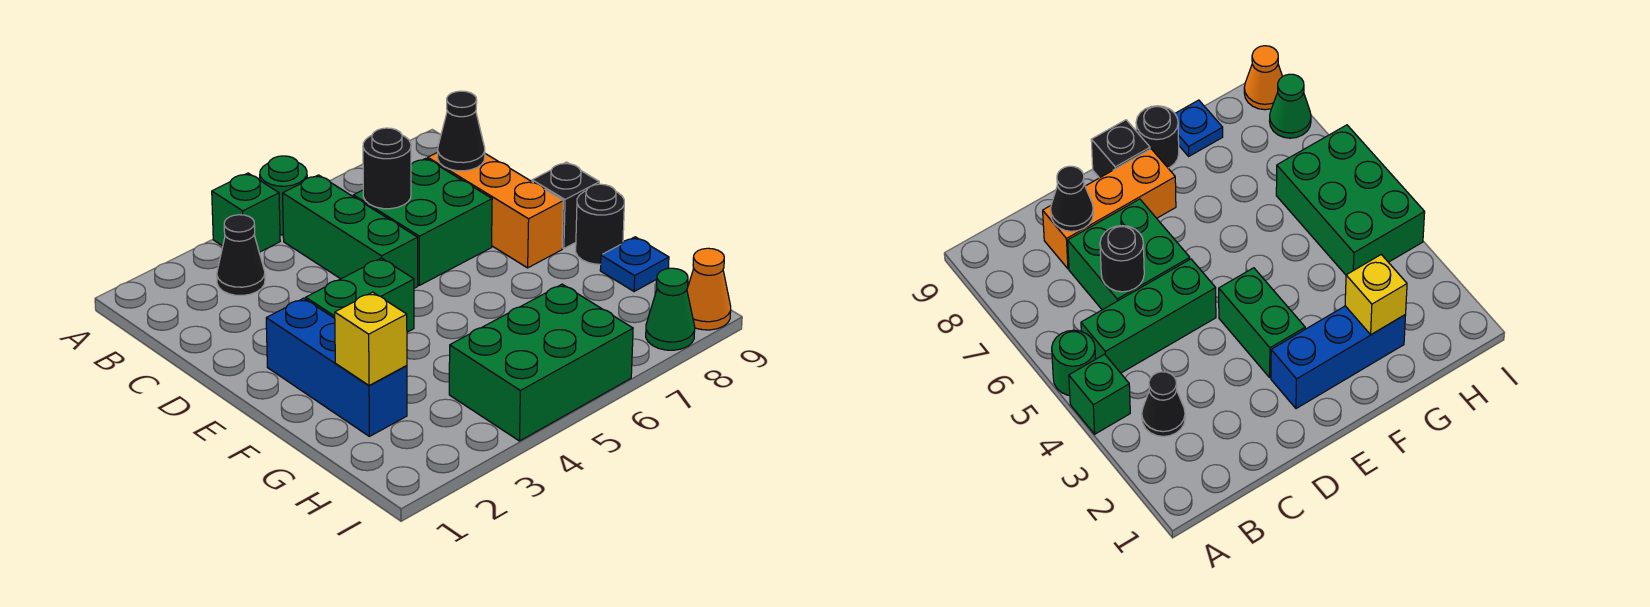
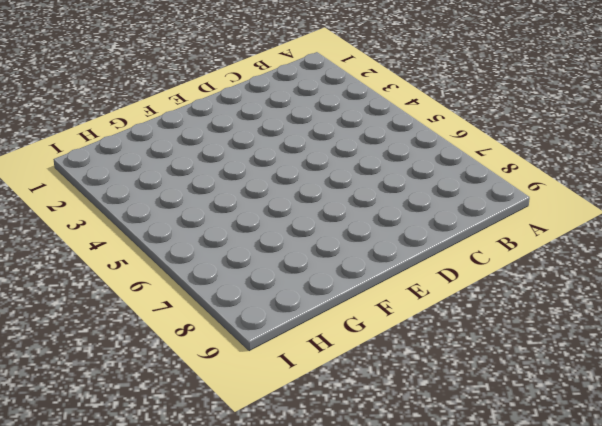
none -> green 1x1 brick [212,173,280,252]
none -> green 1x1 round brick [260,156,307,235]
none -> black 1x1 cone [217,215,265,295]

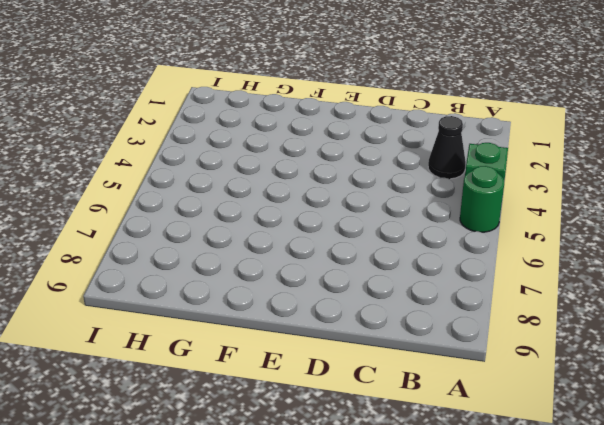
none -> green 1x3 brick [283,175,418,288]
none -> green 2x2 brick [353,158,492,285]
none -> orange 1x3 brick [428,152,563,268]

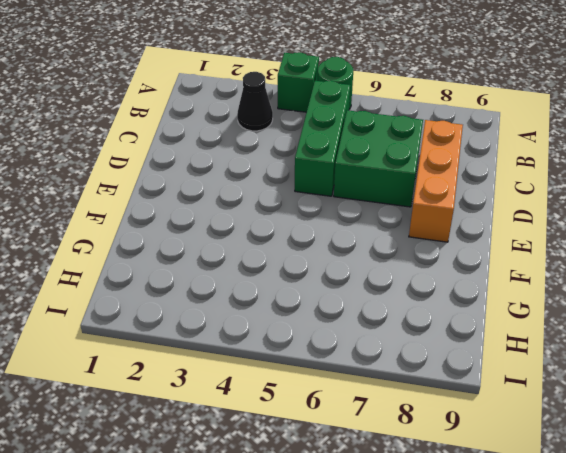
none -> blue 1x3 brick [266,298,407,436]
none -> green 1x2 brick [306,258,414,332]
none -> black 1x1 brick [532,162,599,248]

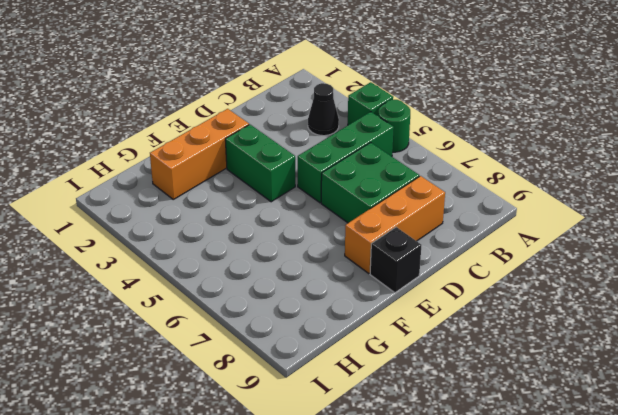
orange 1x3 brick [150,109,249,199] -> blue 1x3 brick [266,298,407,436]
none -> black 1x1 round brick [576,184,624,264]
none -> blue 1x1 plate [600,237,669,292]
none -> green 2x3 brick [449,284,633,441]

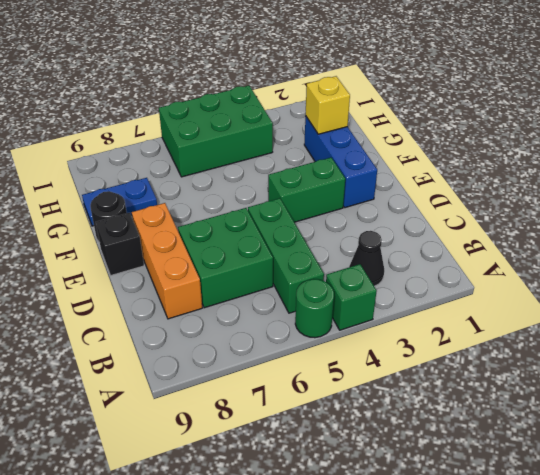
blue 1x2 plate [82,178,157,226] -> blue 1x1 plate [600,237,669,292]
none -> green 1x1 cone [646,268,695,350]
none -> orange 1x1 cone [687,248,731,330]
none -> black 1x1 round brick [363,128,411,209]

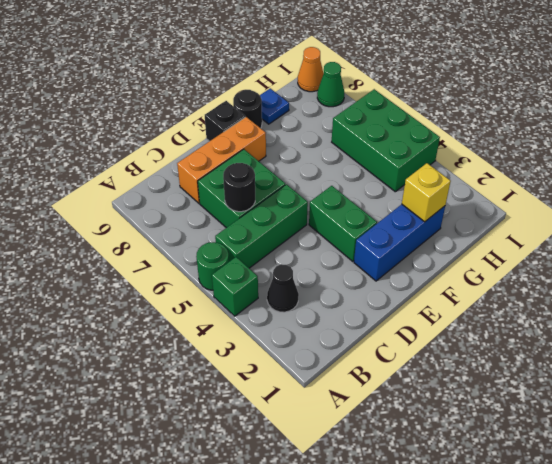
none -> black 1x1 cone [438,91,485,171]

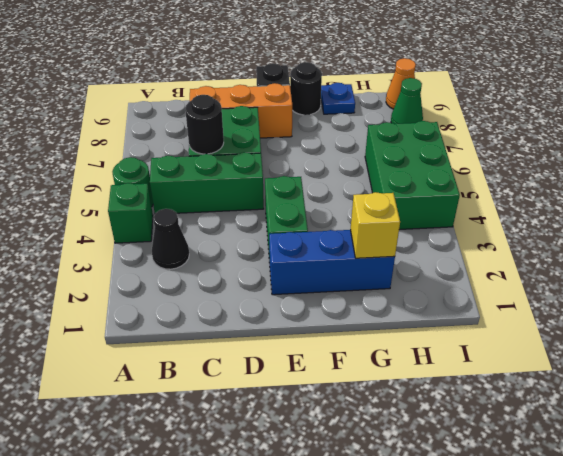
none -> black 1x1 cone [438,91,485,171]

